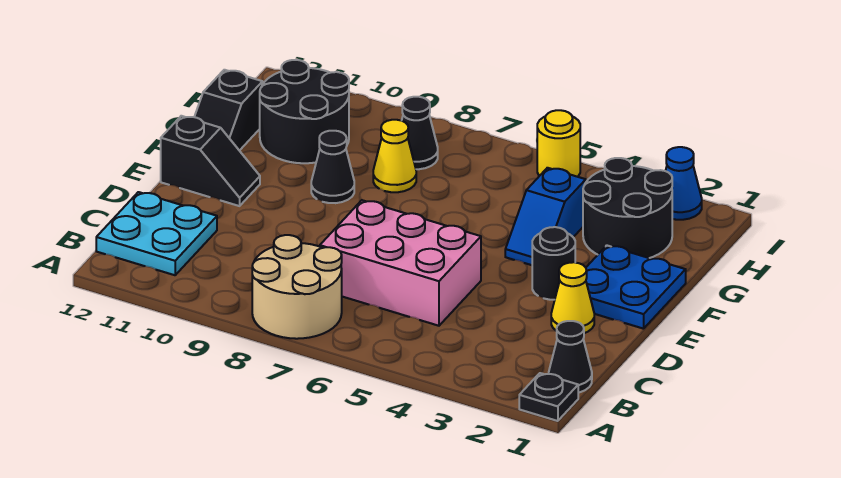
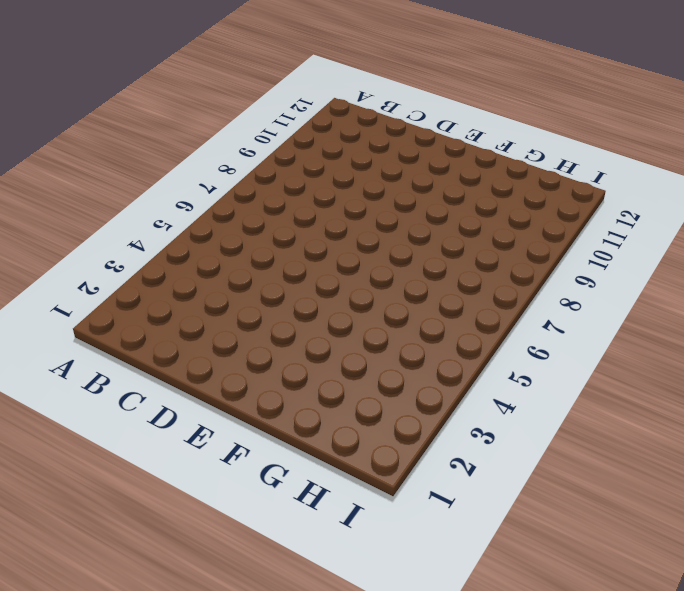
none -> black 1x1 plate [519,373,578,421]
none -> tan 2x2 round brick [252,235,342,339]
none -> black 1x1 cone [549,321,592,393]

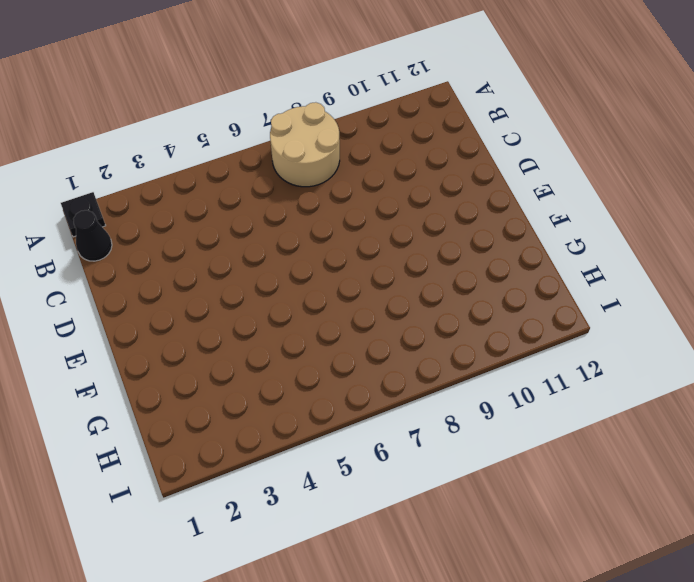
none -> cyan 2x2 plate [96,192,217,275]
none -> pink 2x3 brick [320,200,481,326]
none -> yellow 1x1 cone [551,262,594,333]

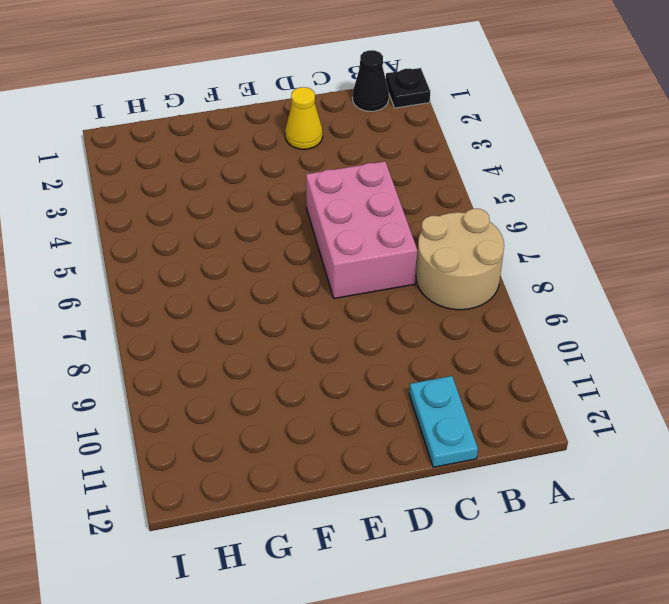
cyan 1x2 plate [409,376,478,467] -> cyan 2x2 plate [96,192,217,275]
none -> blue 2x2 plate [586,245,686,329]
none -> black 1x1 round brick [532,227,575,300]
none -> black 1x2 slope [161,116,260,206]

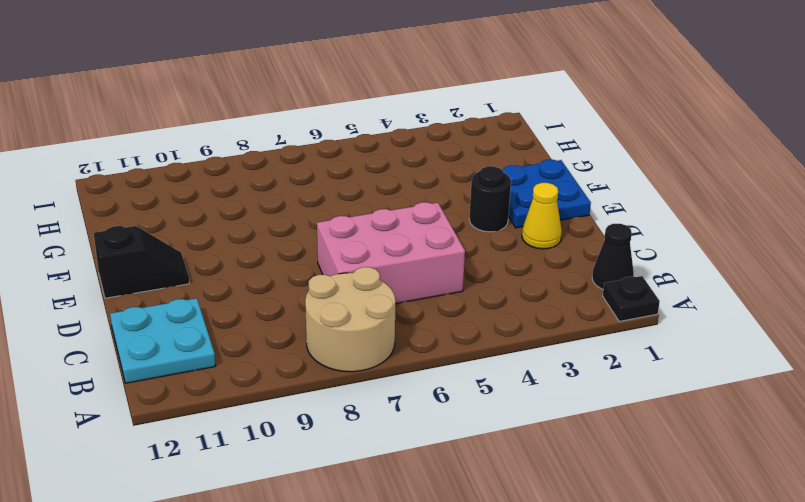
none -> blue 1x2 slope [505,168,586,265]
none -> black 1x1 cone [311,131,354,203]
none -> black 1x2 slope [195,70,263,151]

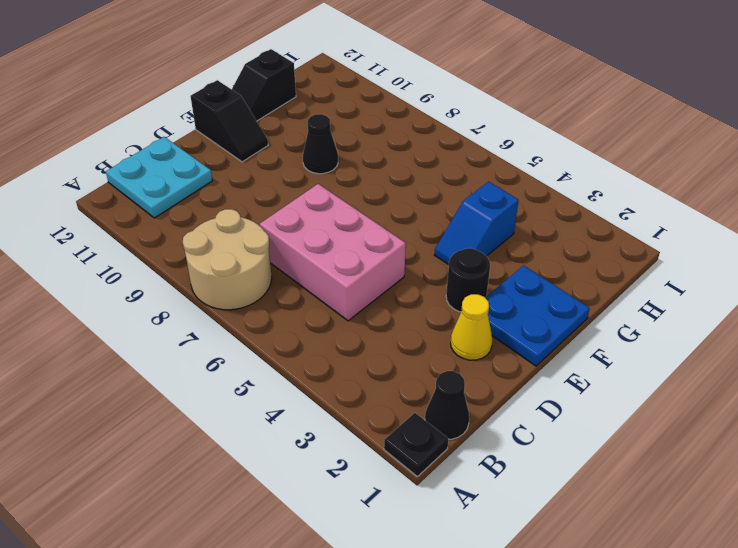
none -> black 2x2 round brick [583,158,672,258]
none -> yellow 1x1 cone [373,120,416,192]
none -> black 2x2 round brick [260,60,349,163]

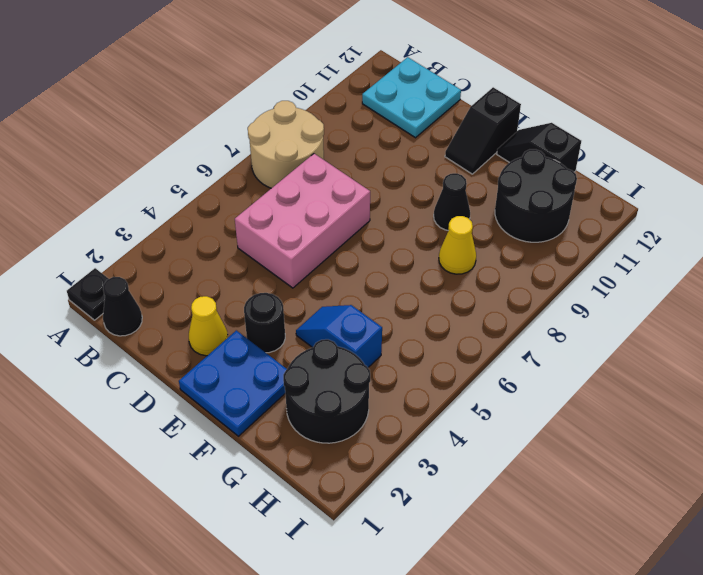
none -> black 1x1 cone [402,97,438,169]
none -> blue 1x1 cone [666,147,702,220]
none -> yellow 1x1 round brick [537,110,580,177]

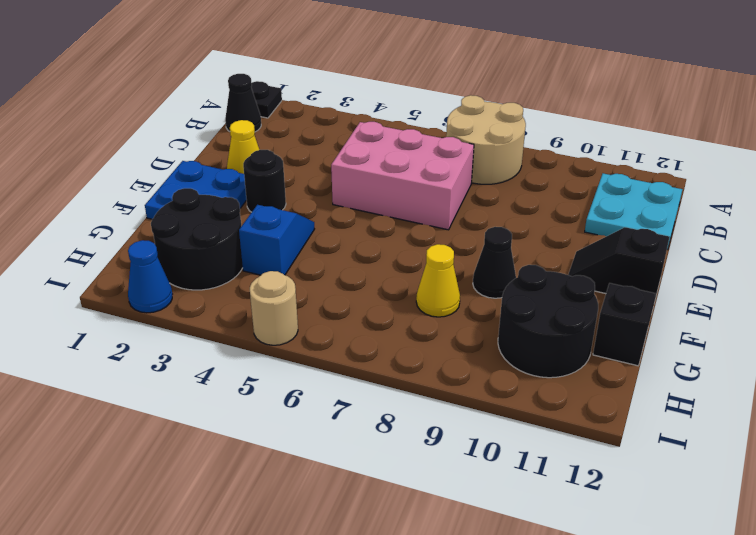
tan 1x1 round brick [250,271,298,345] -> yellow 1x1 round brick [537,110,580,177]
none -> black 1x1 cone [402,97,438,169]

